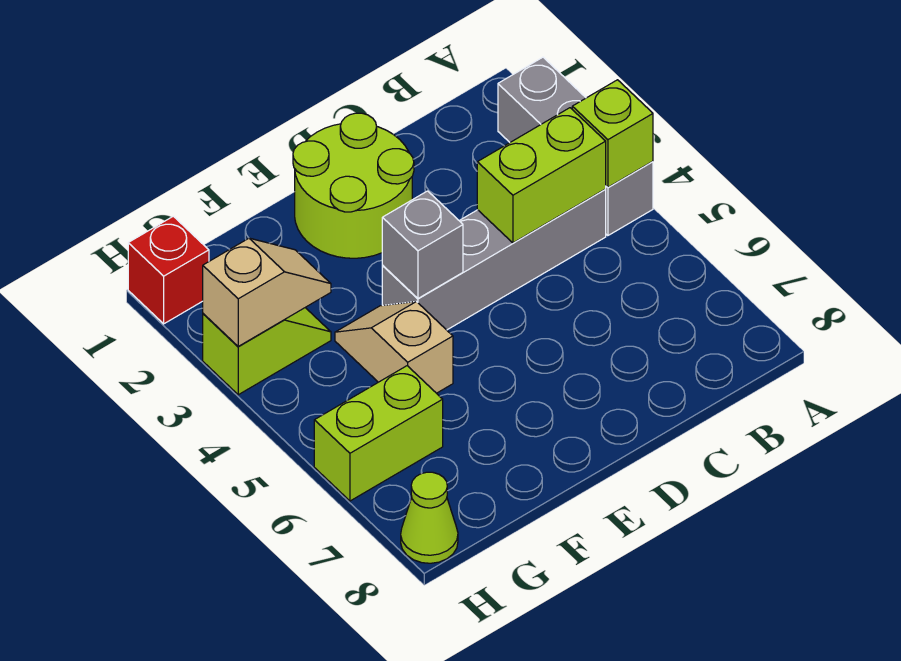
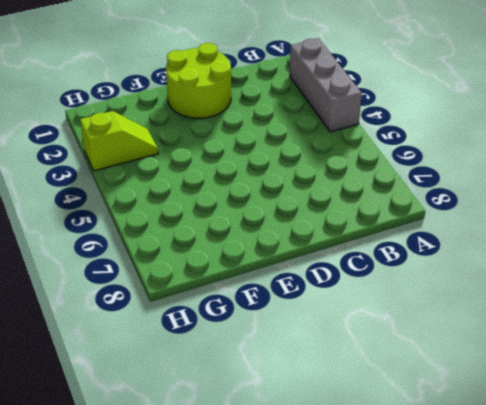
none -> grey 1x4 brick [382,190,606,330]
none -> tan 1x2 slope [335,301,453,393]
none -> lime 1x2 brick [314,366,443,501]

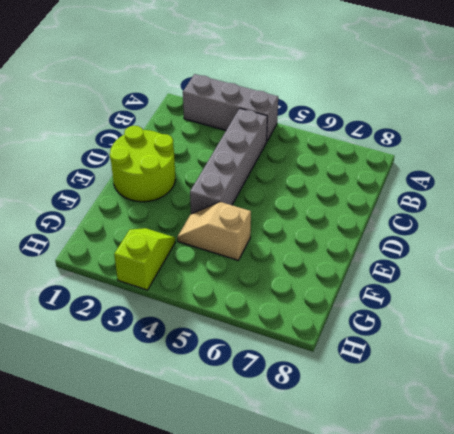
none -> lime 1x2 brick [314,366,443,501]
none -> red 1x1 brick [128,216,209,324]
none -> lime 1x1 cone [401,472,458,563]

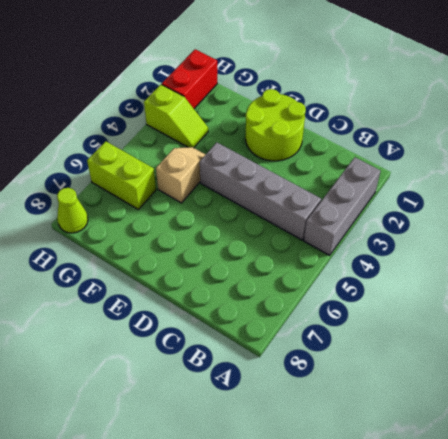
red 1x2 brick [162,49,217,109] -> red 1x1 brick [128,216,209,324]
none -> lime 1x1 brick [572,80,653,187]
none -> lime 1x2 brick [477,108,606,243]
none -> grey 1x1 brick [382,191,463,298]

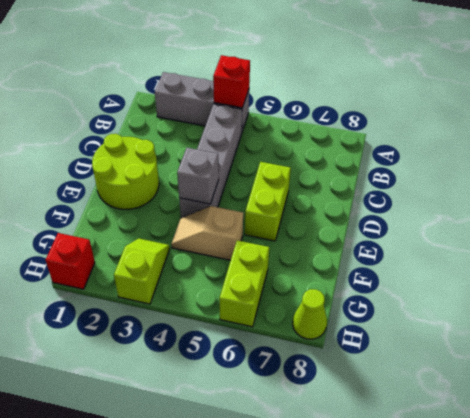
red 1x1 brick [213,55,250,108] -> lime 1x1 brick [572,80,653,187]
lime 1x2 brick [245,162,291,241] -> lime 1x2 brick moved to [477,108,606,243]
none -> tan 1x2 slope [203,238,331,347]

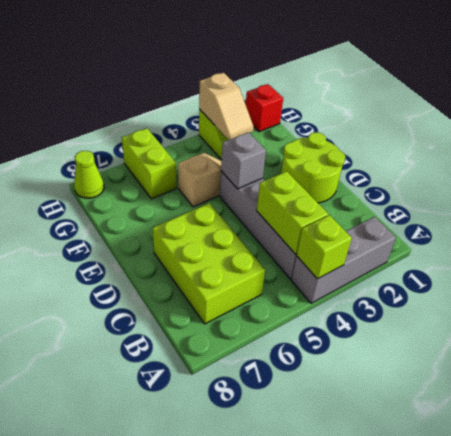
lime 2x3 brick [153,203,265,324] -> none

